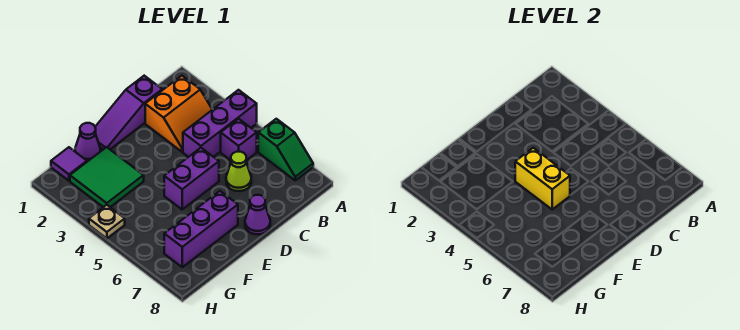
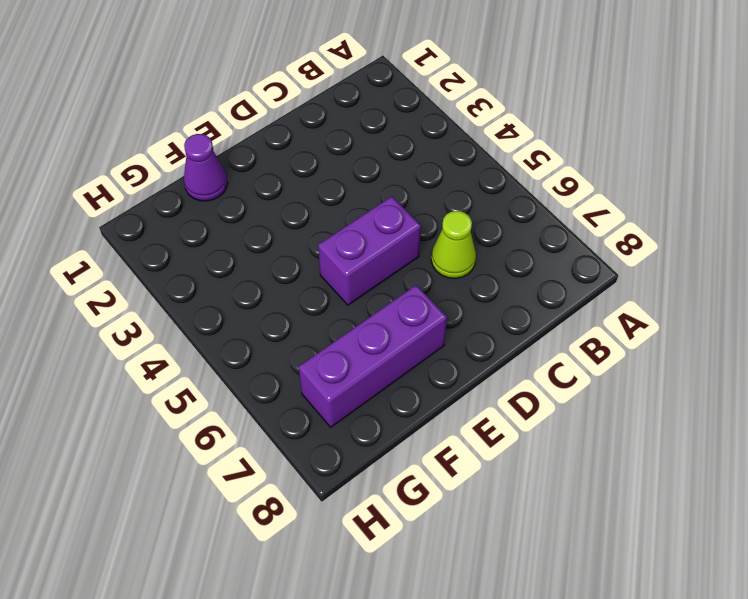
none -> purple 1x3 brick [183,90,257,157]
none -> green 1x2 slope [258,119,313,180]
none -> orange 2x2 slope [145,76,212,152]

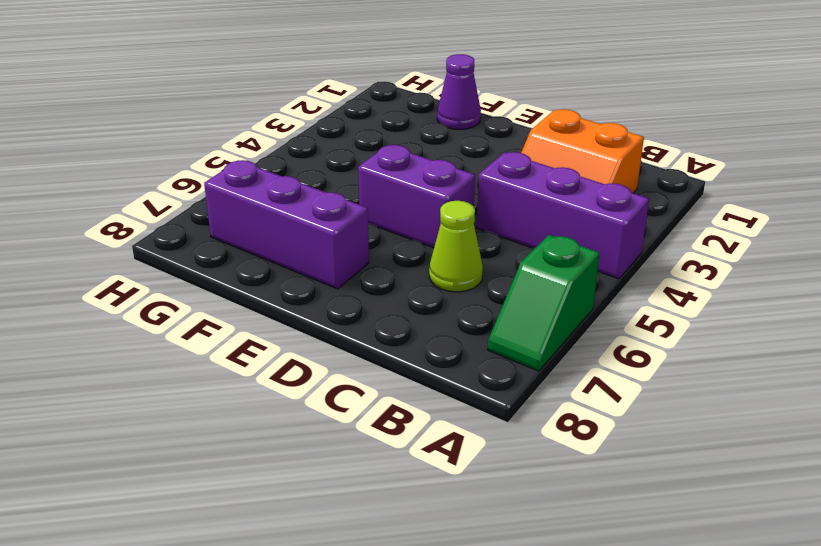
none -> purple 1x1 brick [221,119,257,160]
none -> purple 1x3 slope [95,76,162,149]
none -> purple 1x1 cone [245,195,270,234]

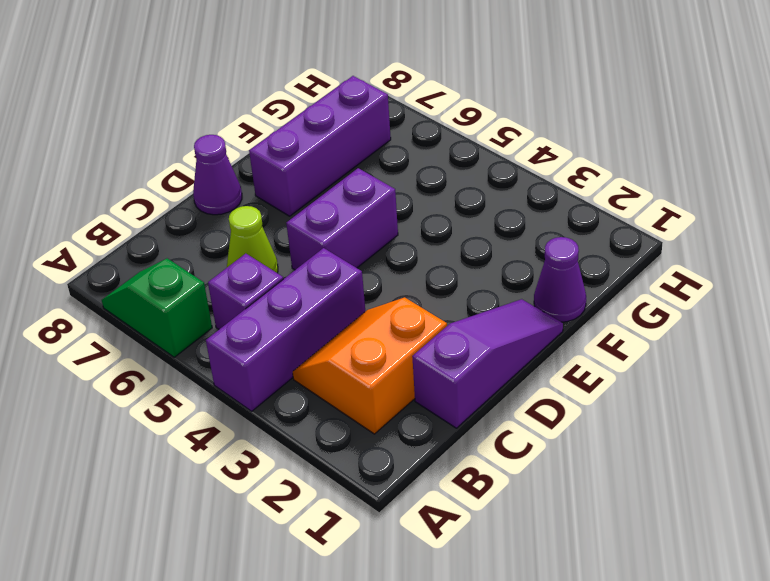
none -> green 2x2 tile [70,147,144,207]
none -> purple 1x1 tile [51,147,87,181]
none -> tan 1x1 plate [89,205,125,239]

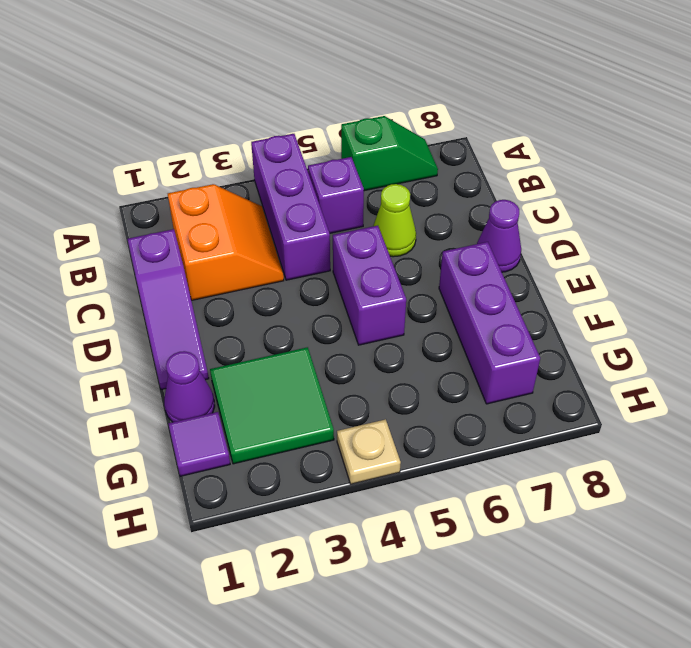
none -> yellow 1x2 brick [515,148,570,209]

